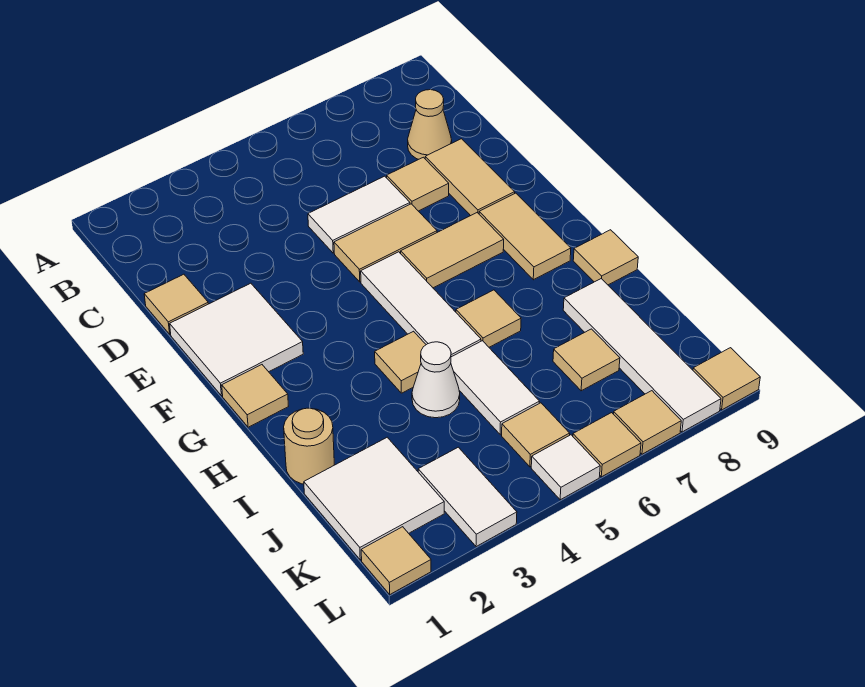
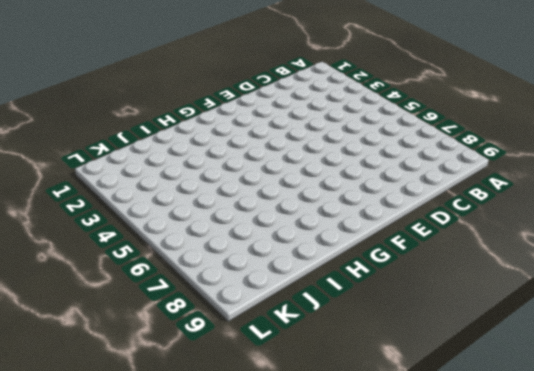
none -> tan 1x1 cone [408,90,452,159]
none -> tan 1x1 tile [144,274,208,334]
none -> white 1x2 tile [308,176,410,253]

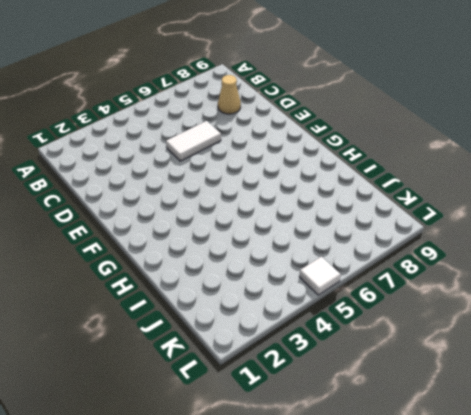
none -> tan 1x1 tile [144,274,208,334]
none -> tan 1x1 tile [387,157,449,211]
none -> tan 1x2 tile [425,139,515,216]

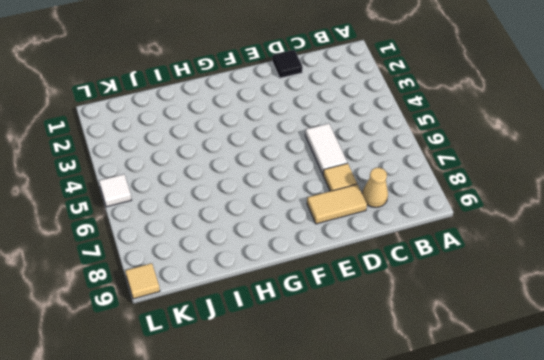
black 1x1 tile [272,50,303,78] -> tan 1x1 tile [144,274,208,334]
none -> white 2x2 tile [170,283,303,396]
none -> tan 1x2 tile [334,204,437,282]
none -> white 1x3 tile [361,252,481,357]

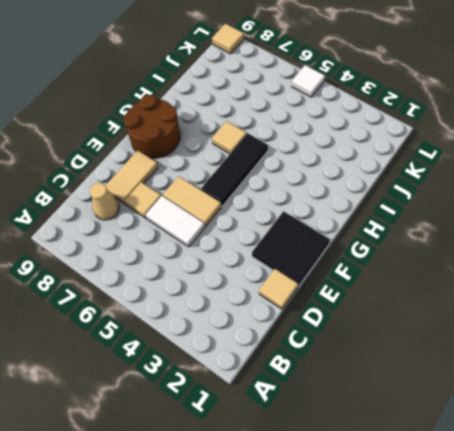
black 2x2 tile [252,211,330,286] -> white 2x2 tile [170,283,303,396]
black 1x3 tile [201,133,268,206] -> white 1x3 tile [361,252,481,357]
brown 2x2 round brick [123,95,180,158] -> tan 1x2 tile [479,193,571,280]
none -> tan 1x2 tile [401,213,504,288]
none -> tan 1x1 tile [222,365,288,427]
none -> tan 1x1 tile [375,331,426,393]

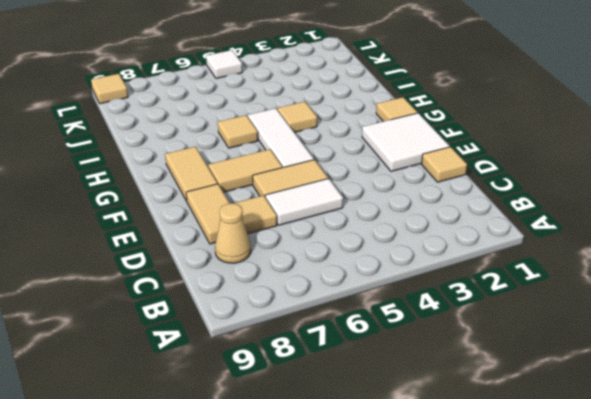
none -> tan 1x1 tile [573,230,638,285]
none -> tan 1x1 round brick [284,408,334,484]
none -> white 1x1 cone [412,342,460,418]

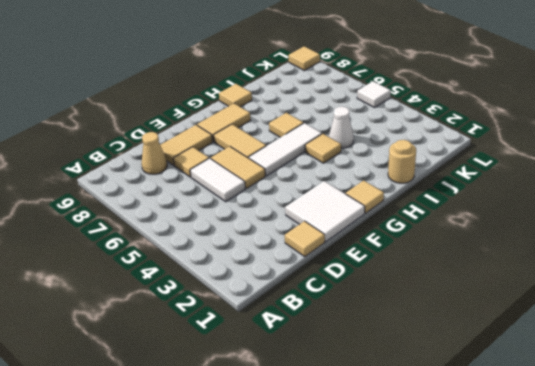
none -> white 1x2 tile [451,341,540,435]
none -> white 1x4 tile [563,279,721,432]
none -> white 2x2 tile [304,437,444,560]

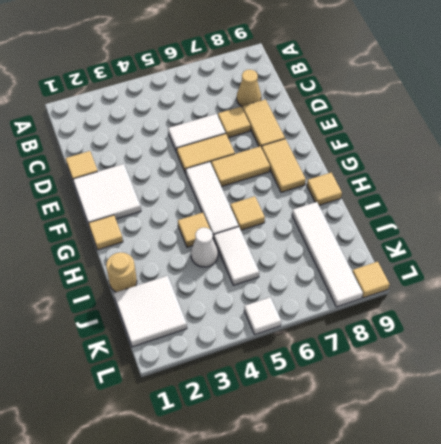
none -> tan 1x1 tile [553,329,620,391]
none -> white 1x2 tile [418,447,517,547]
none -> tan 1x1 tile [502,403,570,467]

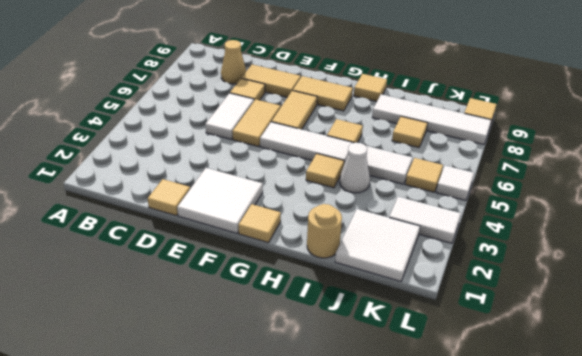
none -> tan 1x1 tile [361,527,431,594]
none -> tan 1x1 tile [573,413,641,477]
none -> tan 1x1 tile [614,391,681,454]

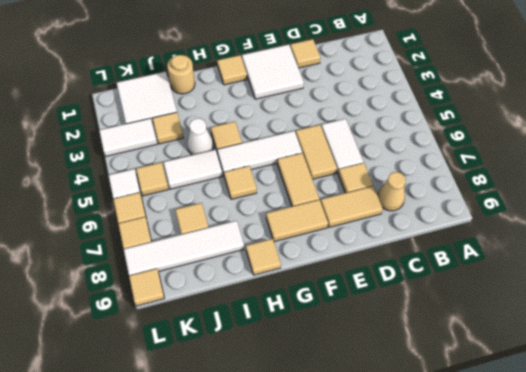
tan 1x1 tile [152,112,184,144] -> tan 1x1 tile moved to [361,527,431,594]

